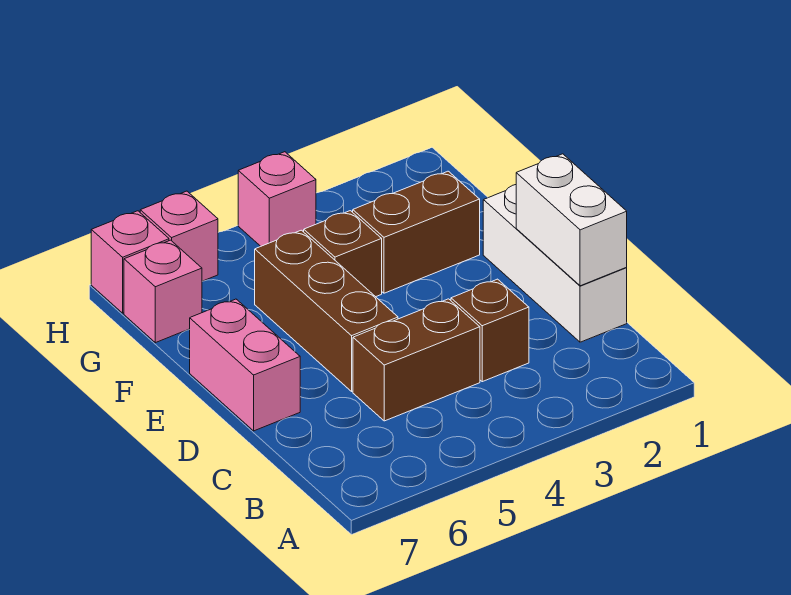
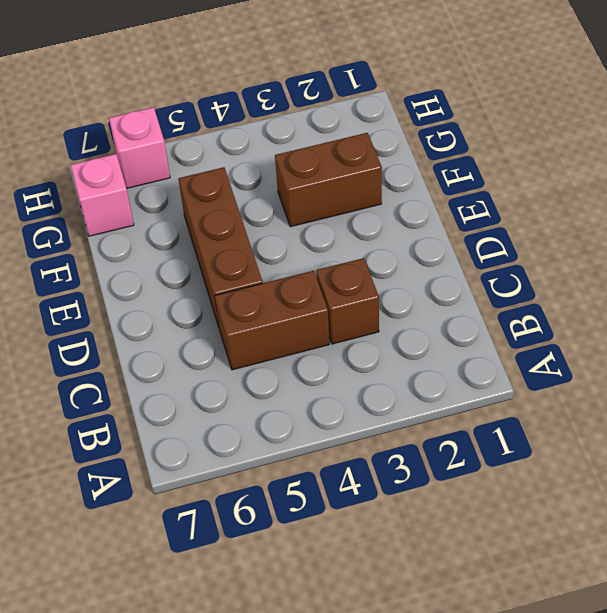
none -> white 1x3 brick [483,185,627,342]
none -> pink 1x2 brick [190,299,300,431]
none -> brown 1x1 brick [304,211,382,297]

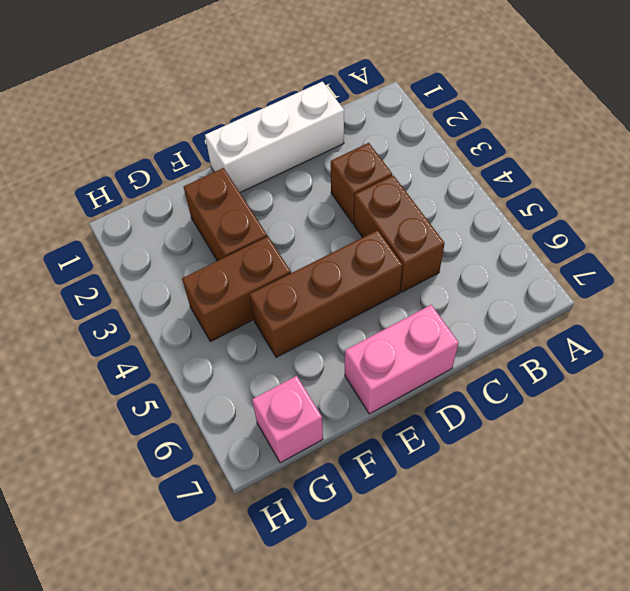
brown 1x2 brick [182,236,291,342] -> brown 1x1 brick [304,211,382,297]
none -> pink 1x1 brick [238,152,316,246]
none -> pink 1x1 brick [140,191,218,281]
none -> pink 1x1 brick [91,211,169,313]

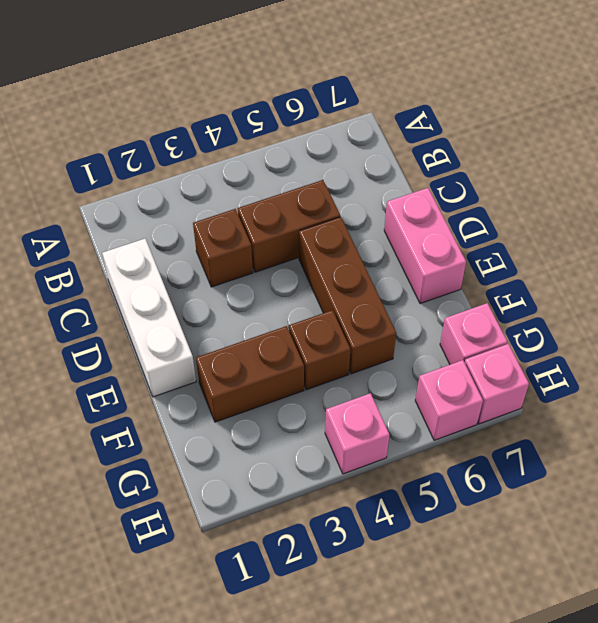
none -> white 1x2 brick [516,154,627,286]

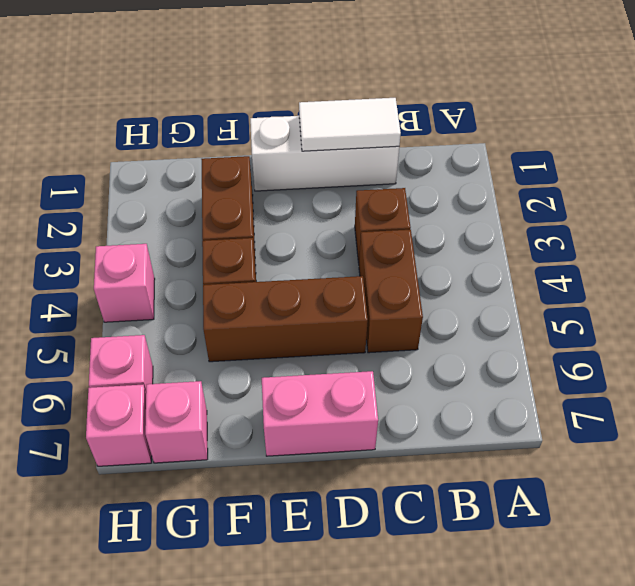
white 1x2 tile [299,98,401,151] -> white 1x2 brick [516,154,627,286]

